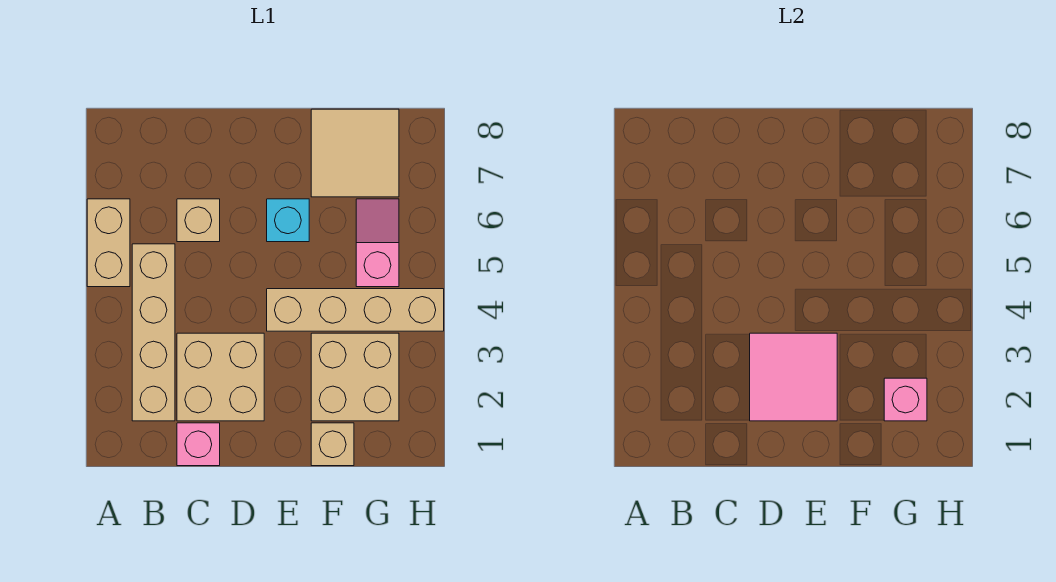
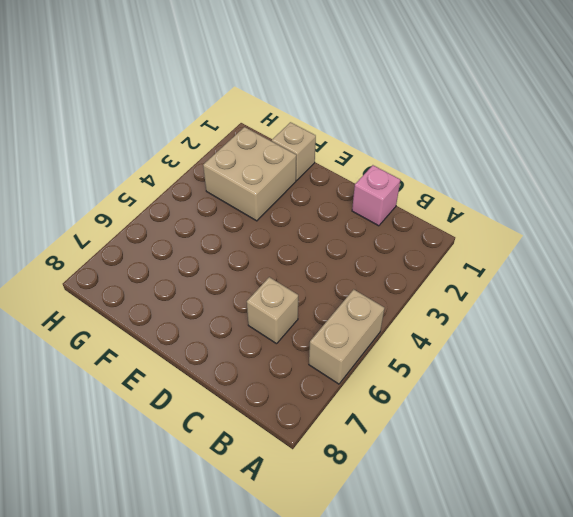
none -> tan 1x4 brick [132,244,175,421]
none -> tan 2x2 brick [177,333,264,421]
none -> tan 1x4 brick [267,289,444,331]

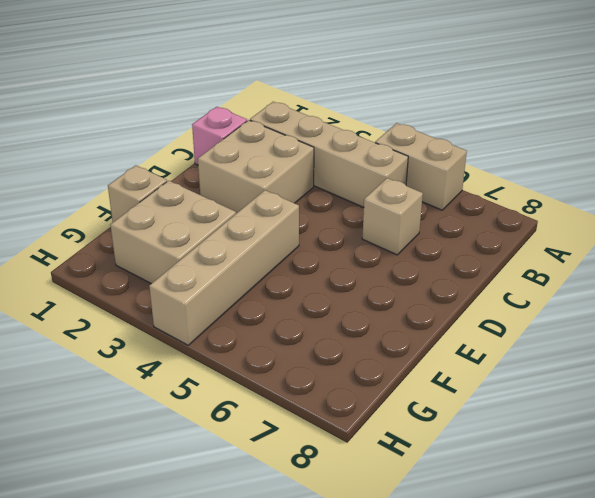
none -> cyan 1x1 brick [267,199,309,242]
none -> tan 2x2 tile [311,109,399,197]
none -> pink 1x2 slope [356,199,399,287]

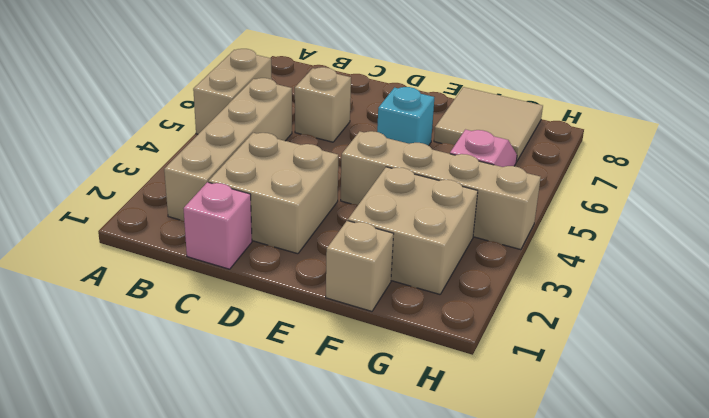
none -> pink 2x2 tile [750,333,837,421]
none -> pink 1x1 brick [884,378,927,421]

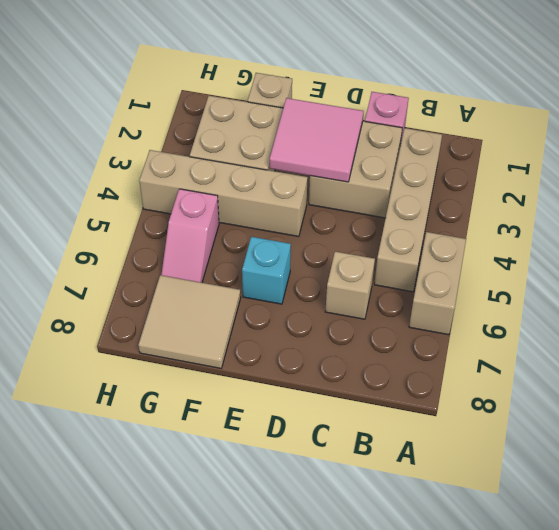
none -> pink 1x1 brick [884,378,927,421]

